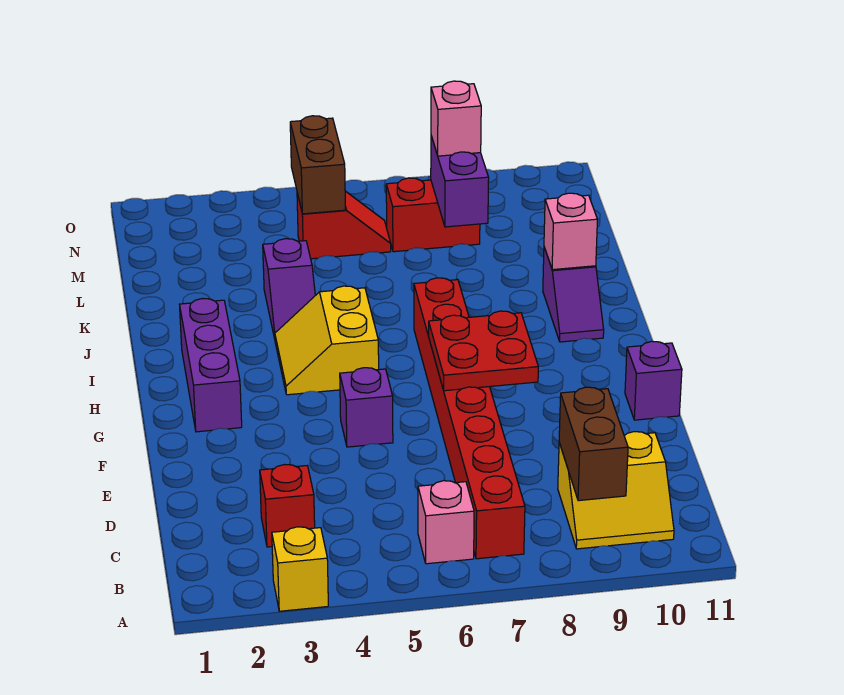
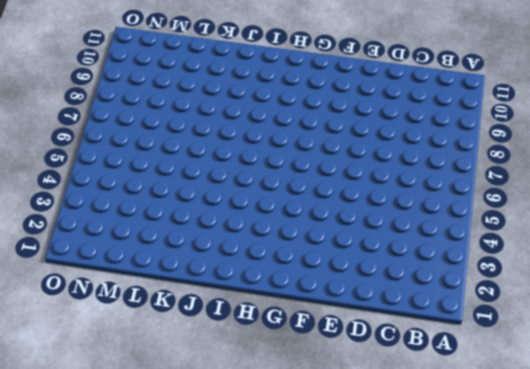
none -> yellow 1x1 brick [272,527,328,611]
none -> pink 1x1 brick [418,481,474,564]
none -> red 1x8 brick [414,278,525,559]

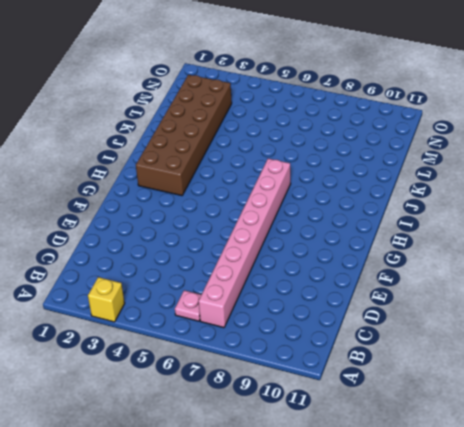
pink 1x1 plate [175,290,201,321] -> pink 1x1 brick [418,481,474,564]
pink 1x8 brick [198,159,291,328] -> red 1x8 brick [414,278,525,559]
brown 2x6 brick [136,75,232,196] -> purple 1x3 brick [179,299,242,432]
none -> yellow 2x2 slope [558,432,674,549]
none -> red 1x1 brick [260,465,315,547]
none -> purple 1x1 brick [340,368,393,447]

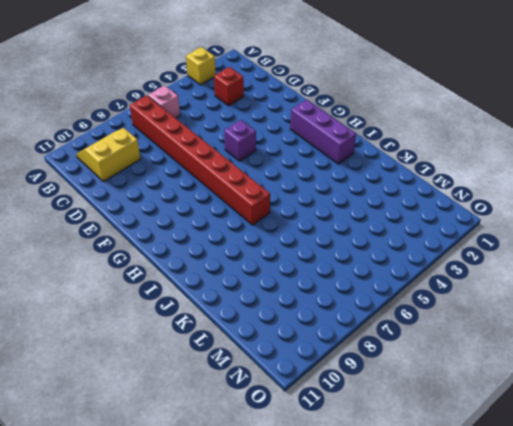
none -> purple 1x1 brick [625,341,682,420]
none -> yellow 2x2 slope [275,286,379,395]
none -> purple 1x2 slope [543,247,604,342]

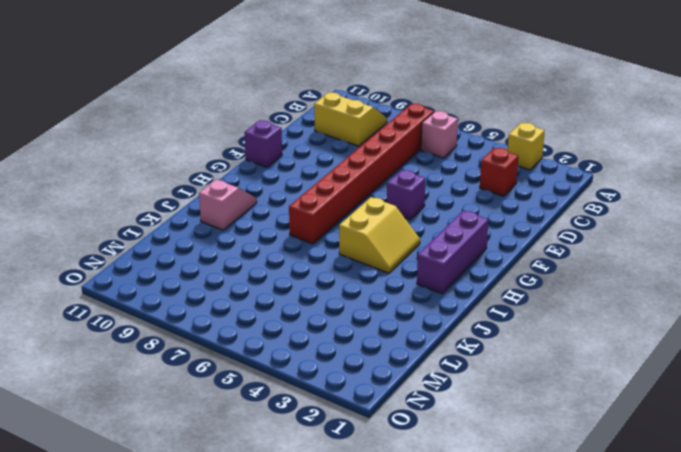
pink 1x2 slope [199,179,257,230] -> purple 1x2 slope [543,247,604,342]
none -> purple 1x2 slope [263,239,315,338]
none -> red 1x2 slope [297,191,391,259]
none -> red 1x2 brick [386,178,480,252]

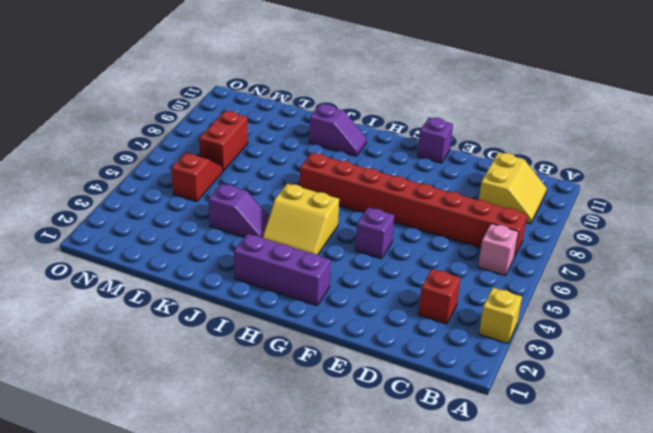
none -> brown 1x2 brick [559,387,628,501]
none -> red 2x2 plate [429,311,538,391]
none -> pink 1x1 brick [544,193,597,270]

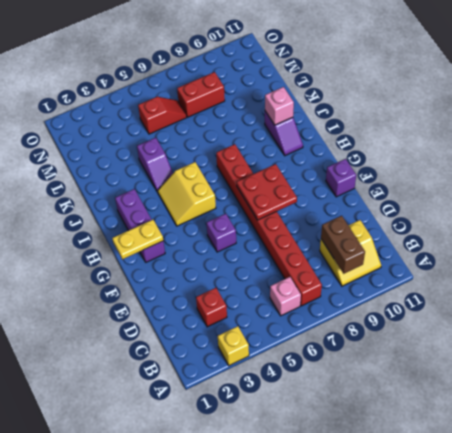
yellow 1x2 plate [112,220,163,259] -> none
none -> purple 1x2 brick [431,136,489,227]
none -> brown 1x2 brick [290,116,345,214]
none -> pink 1x1 brick [431,81,481,156]

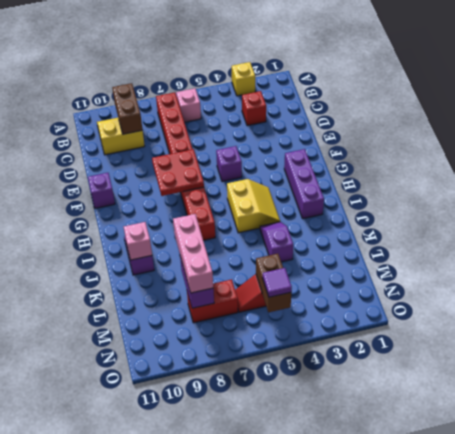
pink 1x3 brick [173,214,213,293] -> pink 1x1 brick [431,81,481,156]
purple 1x1 tile [262,268,292,297] -> none

